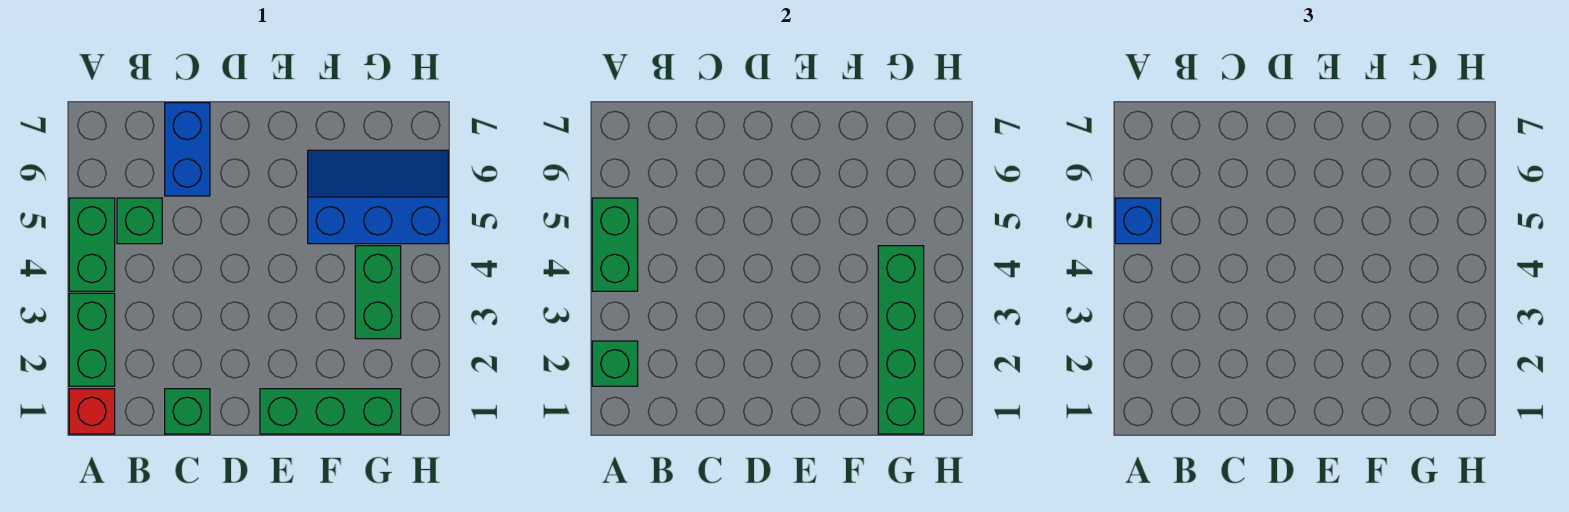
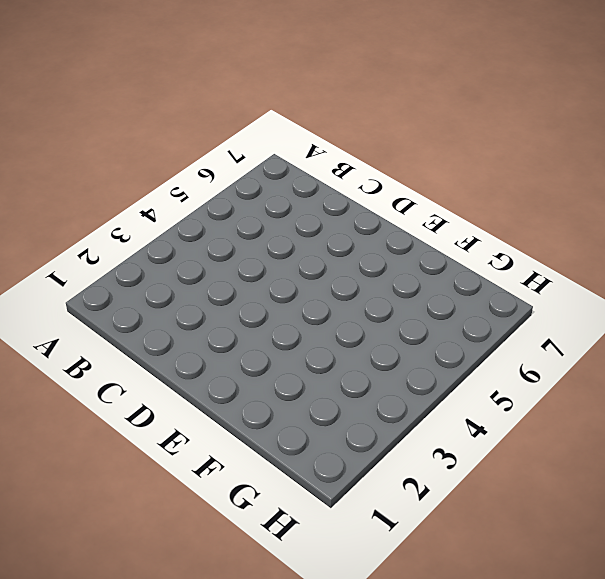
none -> red 1x1 brick [69,389,115,434]
none -> green 1x2 brick [69,293,115,386]
none -> green 1x2 brick [69,198,115,291]

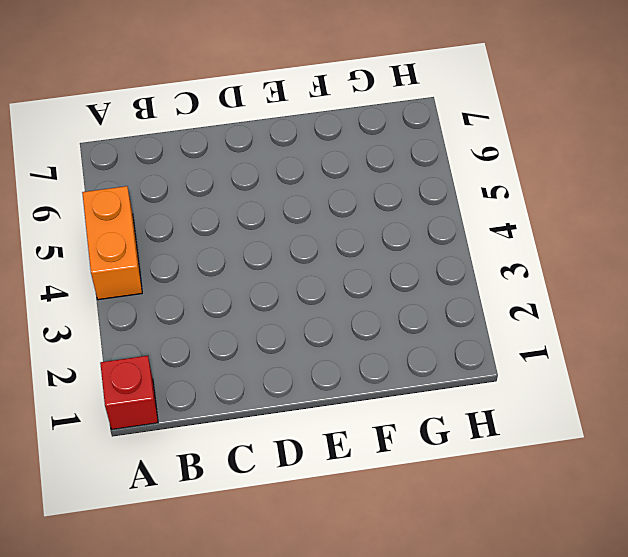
orange 1x2 brick [82,186,142,300] -> green 1x2 brick [69,198,115,291]
none -> green 1x2 brick [69,293,115,386]
none -> green 1x1 brick [117,198,162,244]
none -> green 1x1 brick [165,389,210,434]

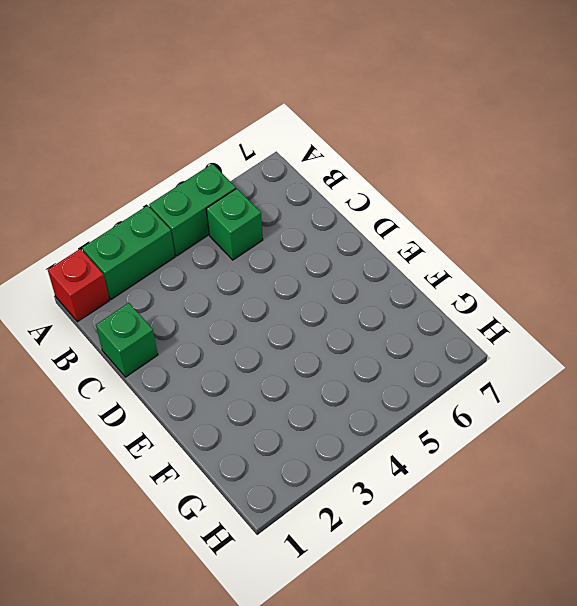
none -> blue 1x2 brick [165,103,210,196]
none -> green 1x3 brick [260,389,401,434]
none -> blue 2x3 slope [308,150,448,244]

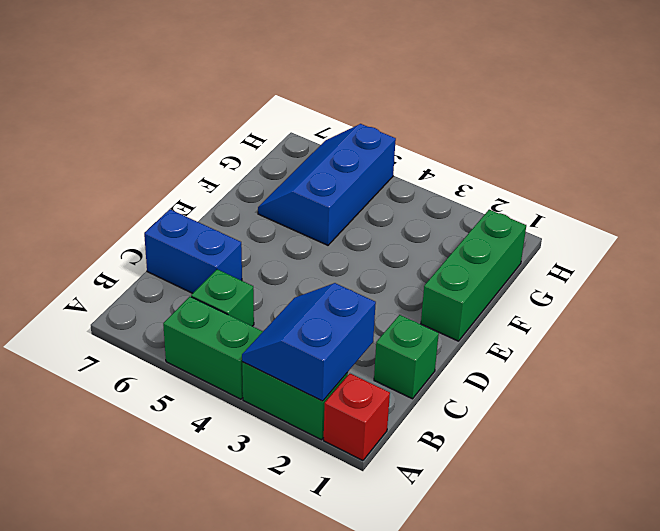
blue 2x2 slope [242,283,376,401] -> green 1x1 brick [592,341,638,386]
none -> green 1x2 brick [355,246,401,339]
none -> green 1x2 brick [592,198,638,291]
none -> green 1x4 brick [878,246,924,434]

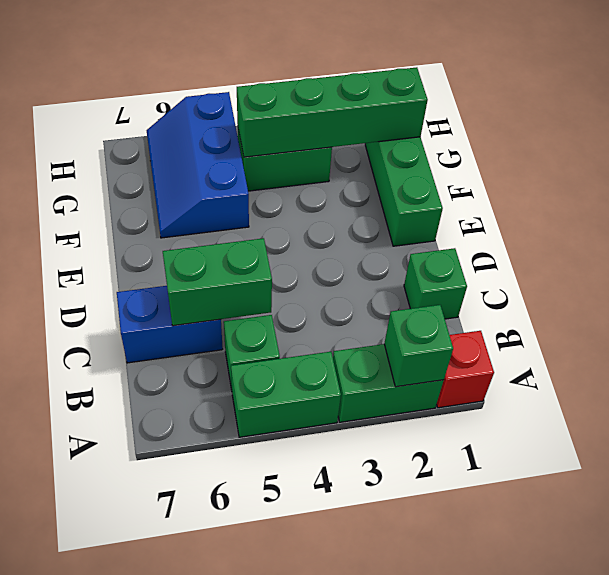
green 1x2 brick [163,238,272,326] -> green 1x2 brick moved to [592,198,638,291]
none -> blue 1x1 brick [1115,198,1161,244]

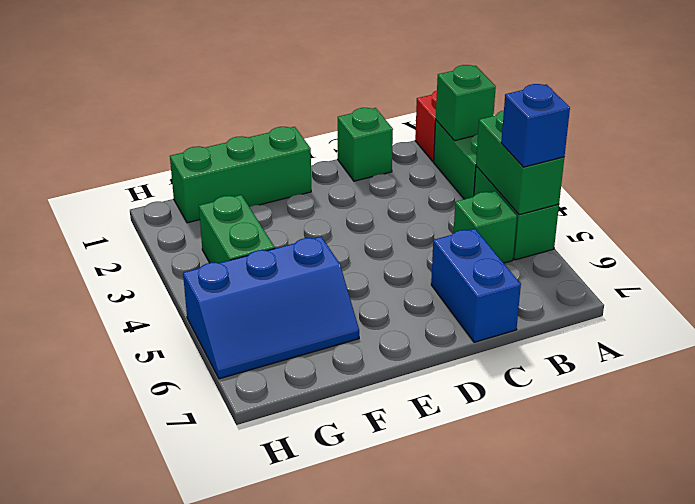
none -> green 1x4 brick [878,246,924,434]

